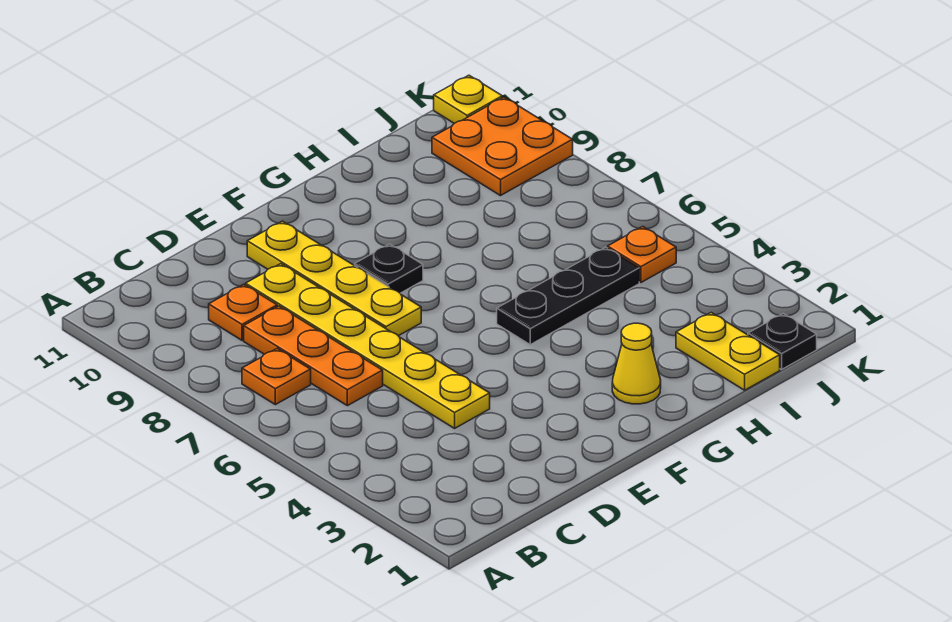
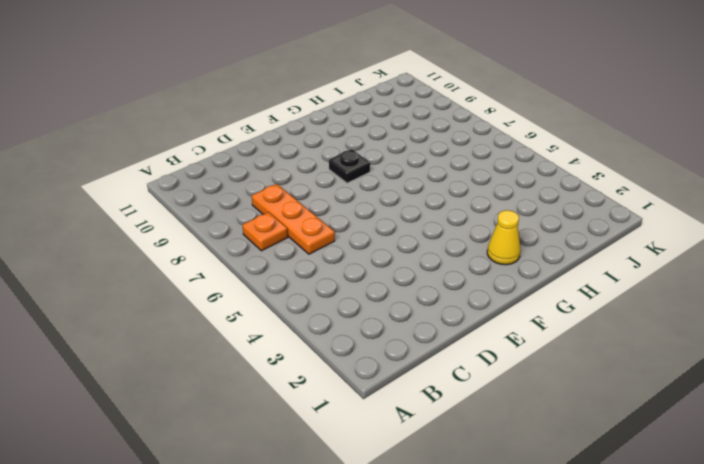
none -> orange 1x1 plate [209,284,277,340]
none -> yellow 1x6 plate [246,264,490,428]
none -> yellow 1x4 plate [247,221,421,336]

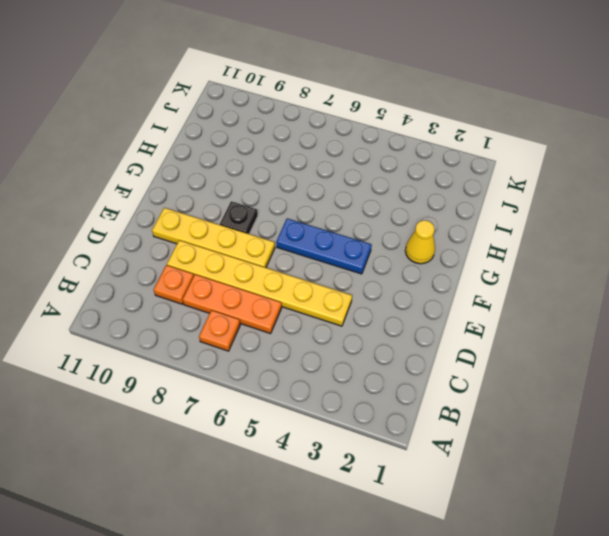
blue 1x3 plate [276,219,371,274] -> none
none -> black 1x3 plate [497,247,639,345]
none -> yellow 1x2 plate [676,313,780,390]
none -> black 1x1 plate [748,314,817,370]

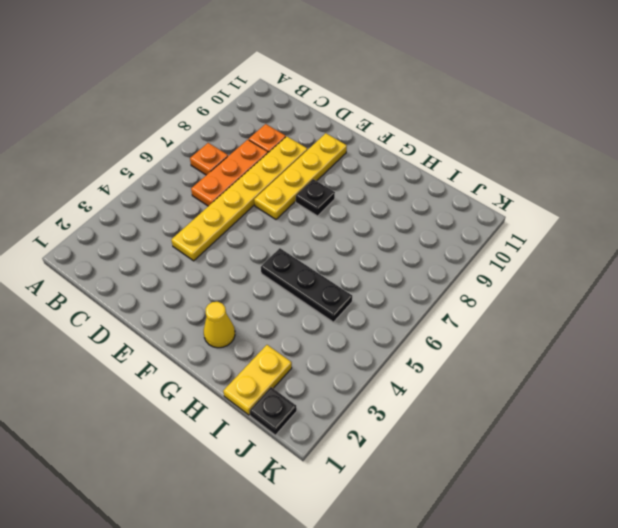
none -> orange 1x1 plate [608,227,676,283]
none -> orange 2x2 plate [432,97,573,196]
none -> yellow 1x1 plate [434,75,502,123]

